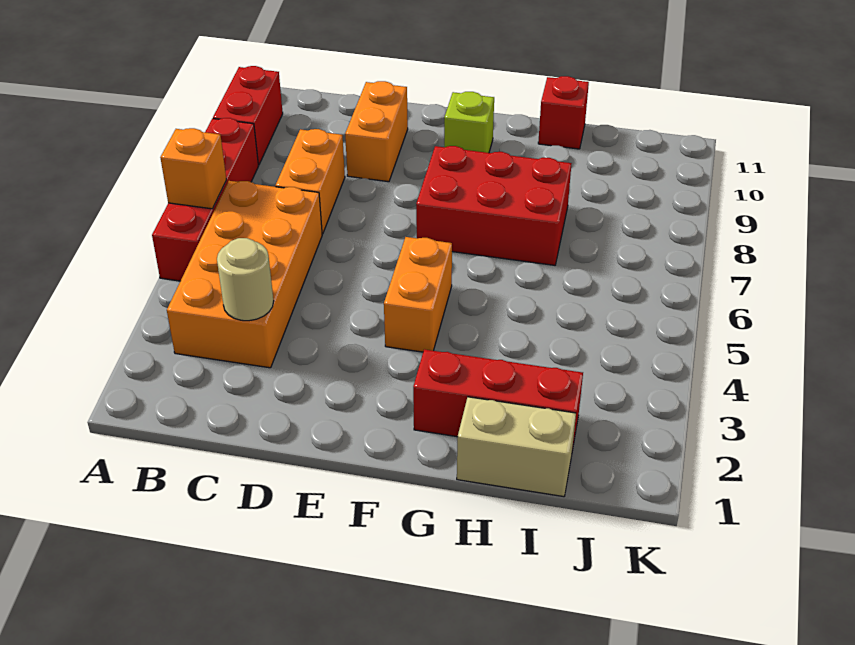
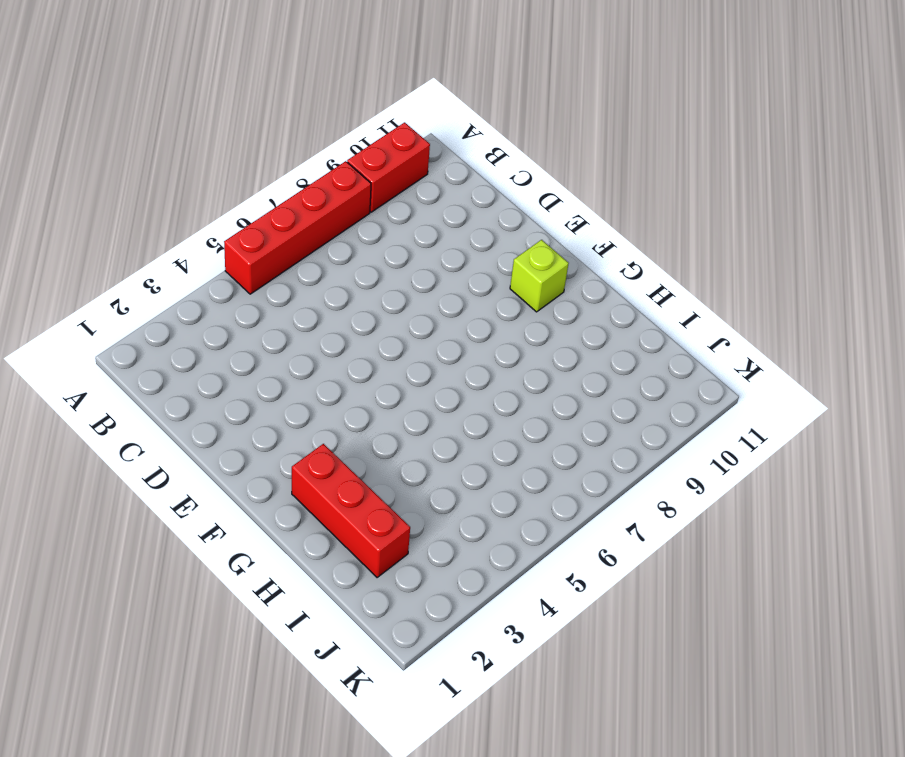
none -> orange 2x4 brick [167,181,322,368]
none -> orange 1x2 brick [275,129,345,234]
none -> orange 1x2 brick [345,81,408,182]

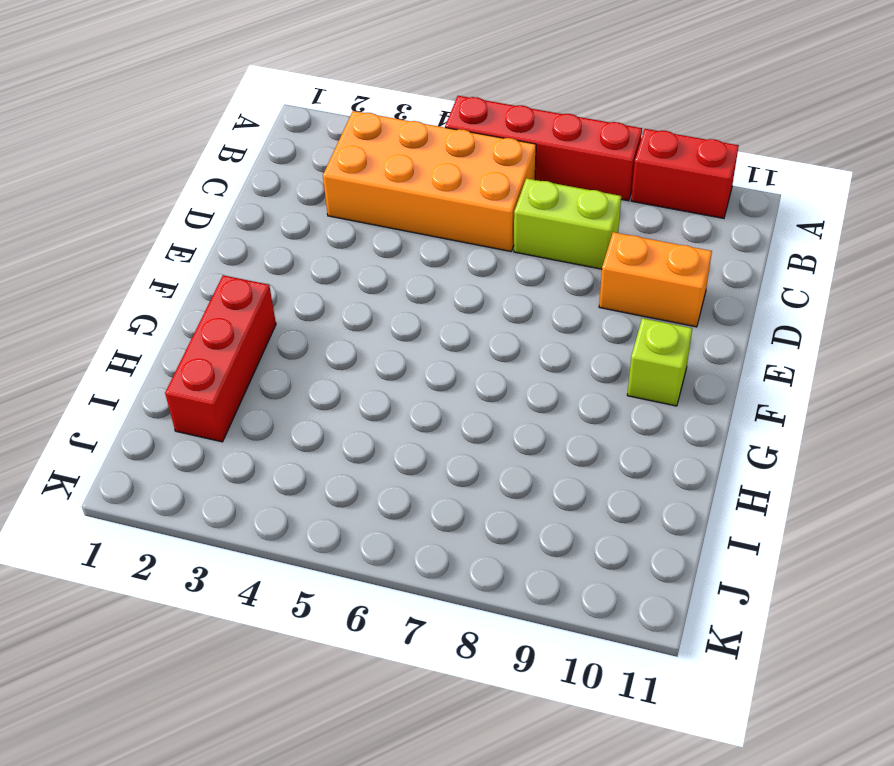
lime 1x2 brick [514,178,621,269] -> orange 1x2 brick [275,129,345,234]
none -> orange 1x2 brick [384,237,452,352]
none -> red 2x3 brick [416,146,572,265]
none -> tan 1x2 brick [457,397,576,497]

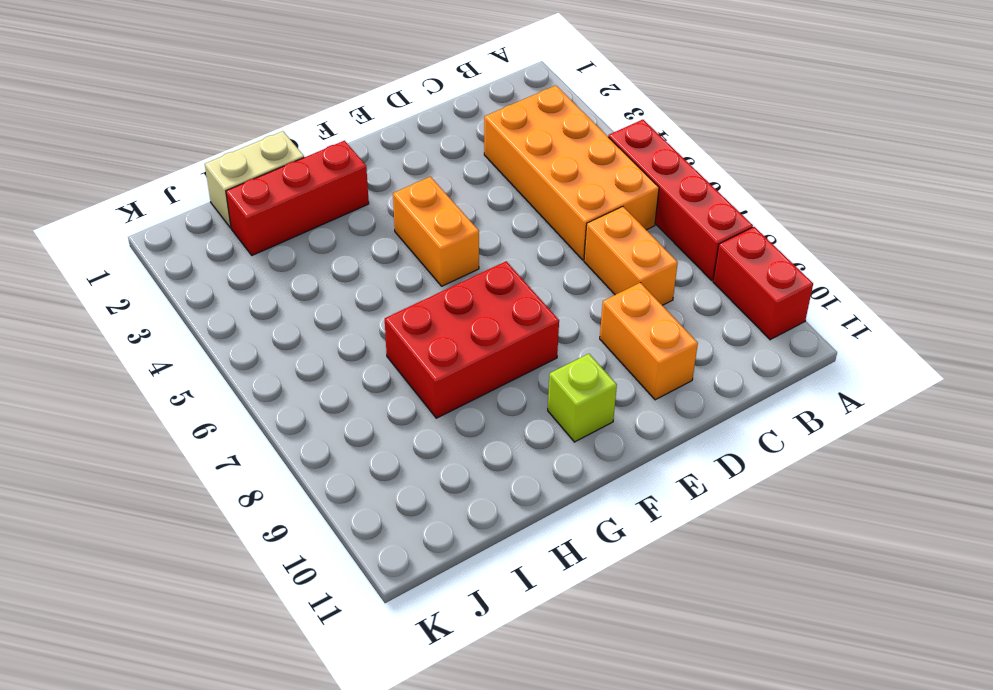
none -> red 1x1 brick [538,76,589,149]
none -> orange 1x1 brick [160,128,226,209]
none -> tan 1x1 round brick [217,238,274,321]

